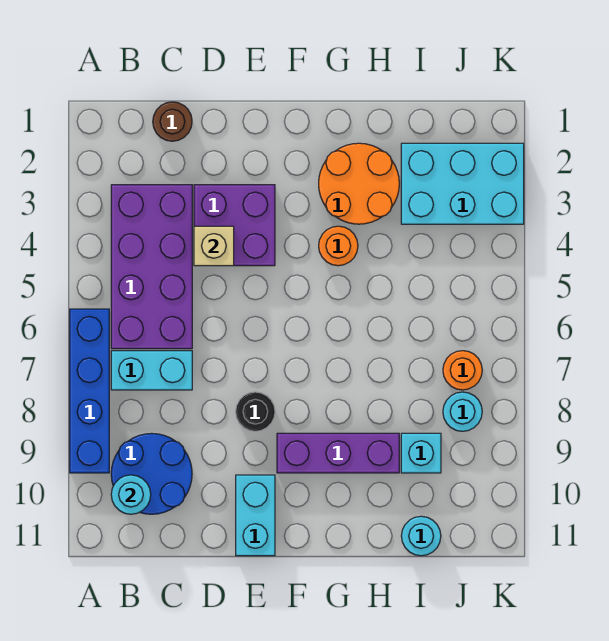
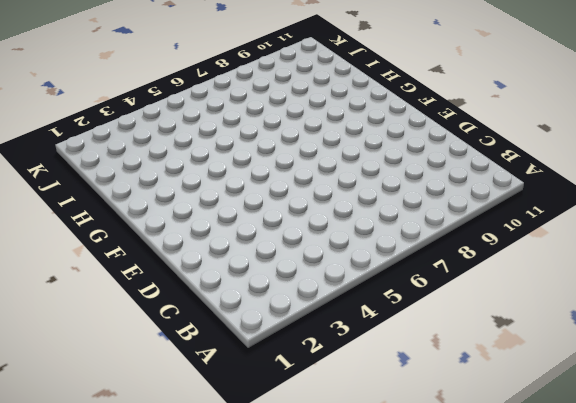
none -> blue 1x4 brick [70,309,109,473]
none -> purple 2x4 brick [111,185,192,349]
none -> cyan 1x2 brick [111,351,192,390]

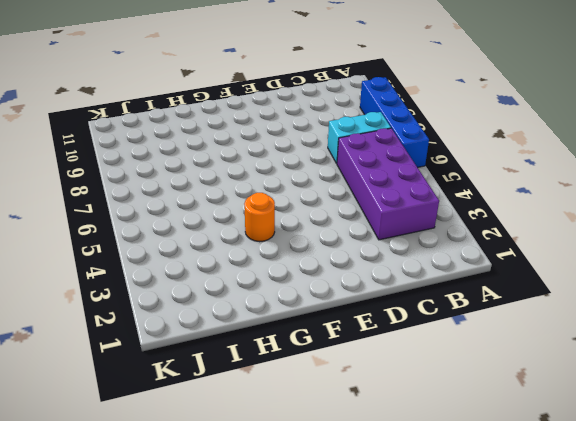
none -> blue 2x2 round brick [111,433,192,514]
none -> brown 1x1 round brick [153,102,192,141]
none -> purple 2x2 brick [194,185,275,266]

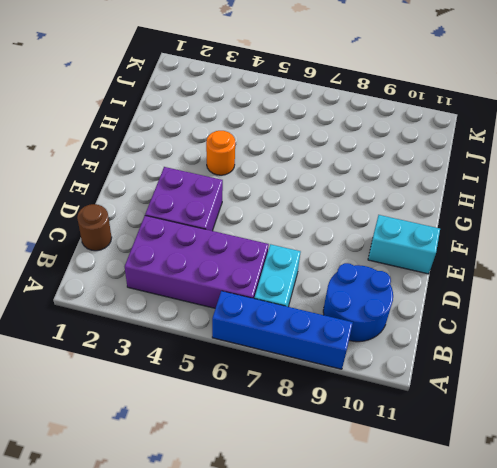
none -> black 1x1 round brick [236,392,275,431]
none -> purple 1x3 brick [277,433,399,473]
none -> orange 2x2 round brick [319,143,399,224]

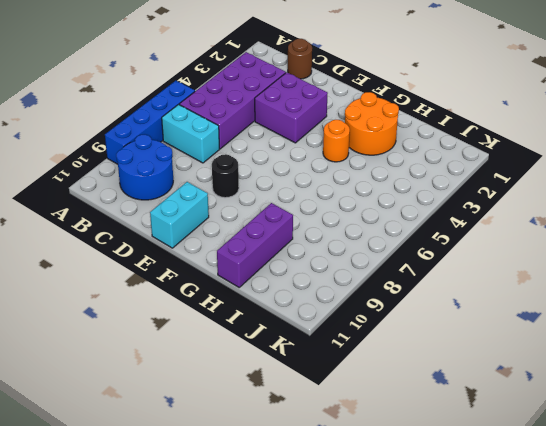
purple 1x3 brick [217,203,293,287] -> purple 1x3 brick turned to [277,433,399,473]
none -> cyan 2x3 brick [401,143,524,224]
none -> cyan 1x1 brick [401,433,441,473]
none -> cyan 1x1 round brick [401,516,441,556]

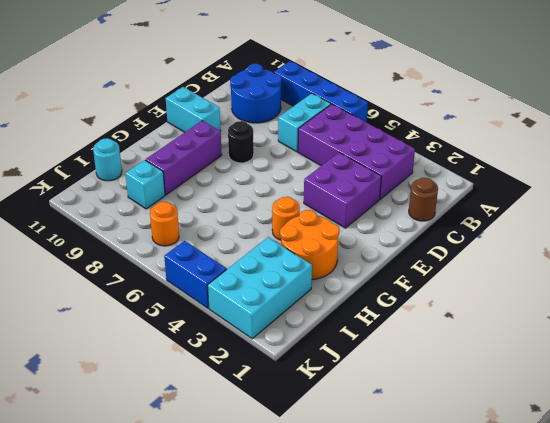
blue 1x2 brick [164,241,227,308] -> none
none -> cyan 1x1 round brick [443,392,482,431]
none -> cyan 1x1 round brick [111,475,151,514]
none -> tan 1x1 brick [194,226,234,266]

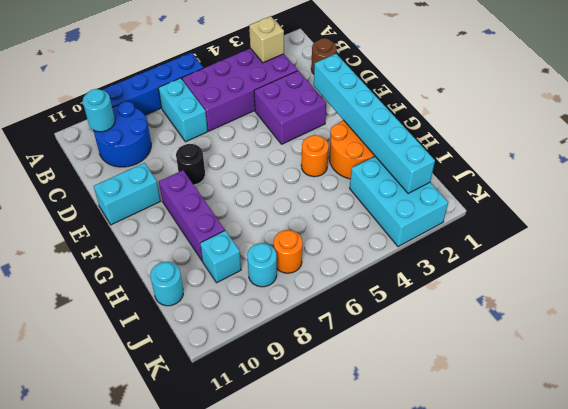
tan 1x1 brick [249,16,284,63] -> tan 1x1 brick moved to [194,226,234,266]
cyan 1x6 brick [314,54,435,194] -> none

